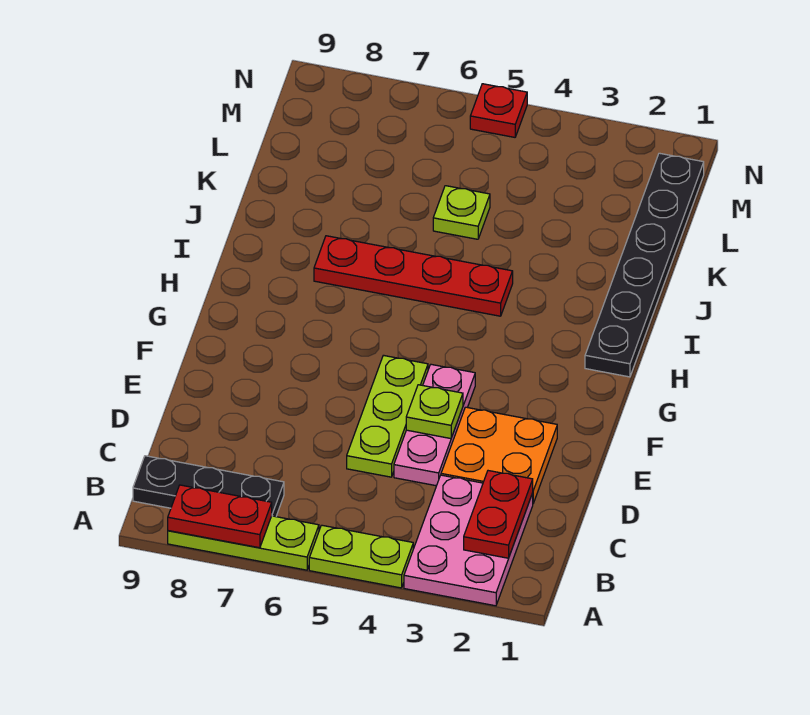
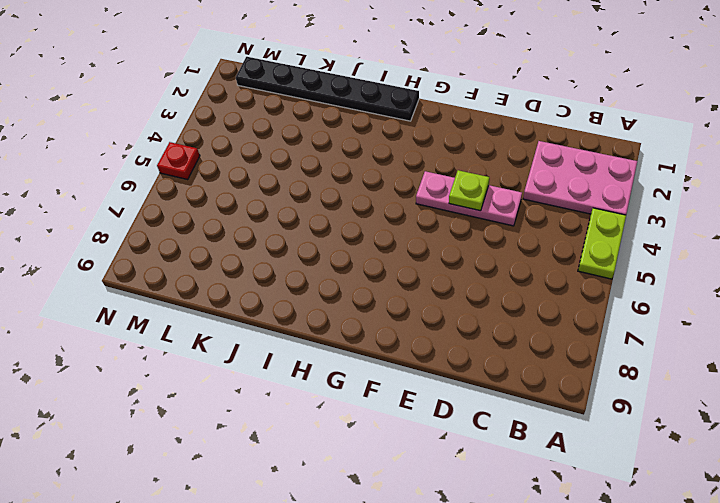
none -> lime 1x3 plate [168,516,319,570]
none -> black 1x3 plate [133,456,284,517]
none -> orange 2x2 plate [441,407,557,503]

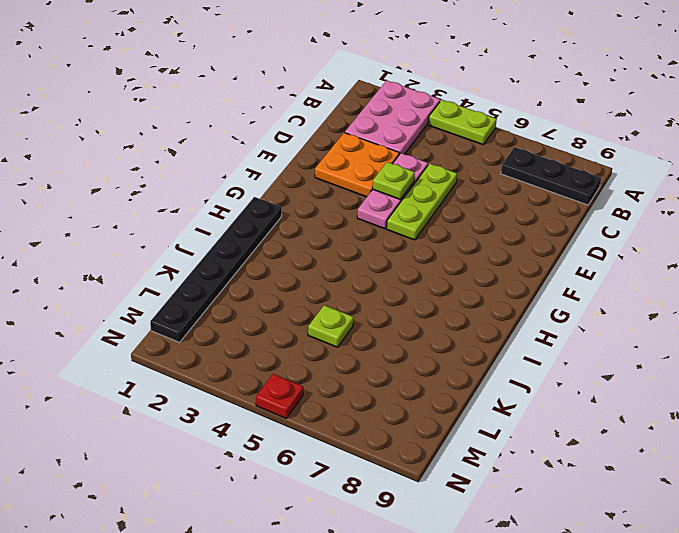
none -> lime 1x3 plate [168,516,319,570]
none -> red 1x4 plate [314,236,513,316]
none -> red 1x2 plate [168,485,272,548]

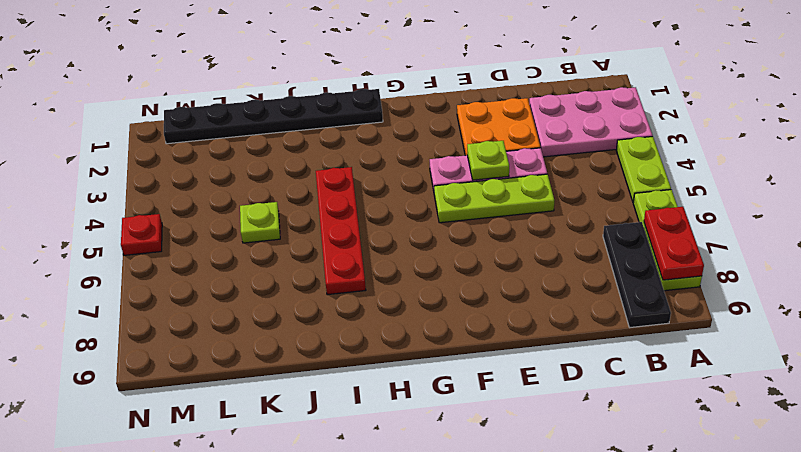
none -> red 1x2 plate [464,471,533,558]

